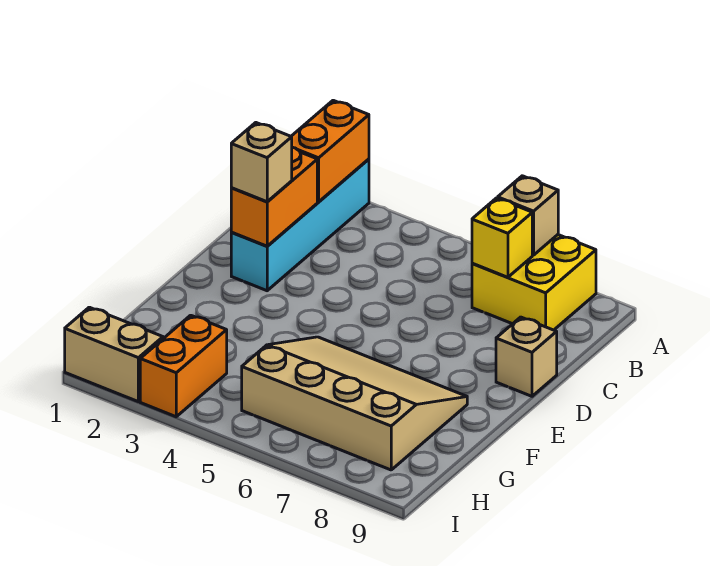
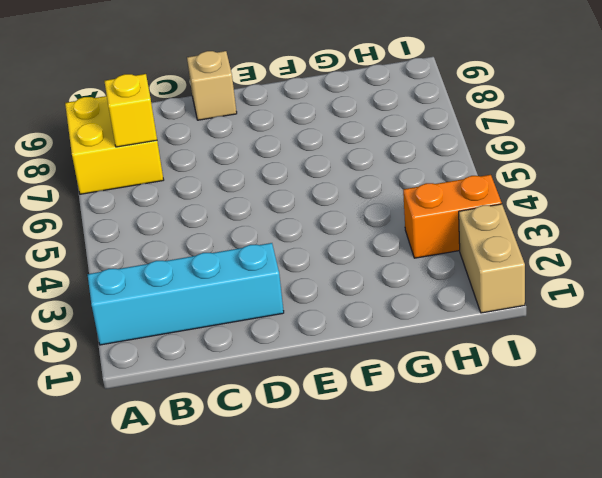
none -> tan 3x4 slope [242,337,467,470]
none -> orange 1x2 brick [291,100,369,202]

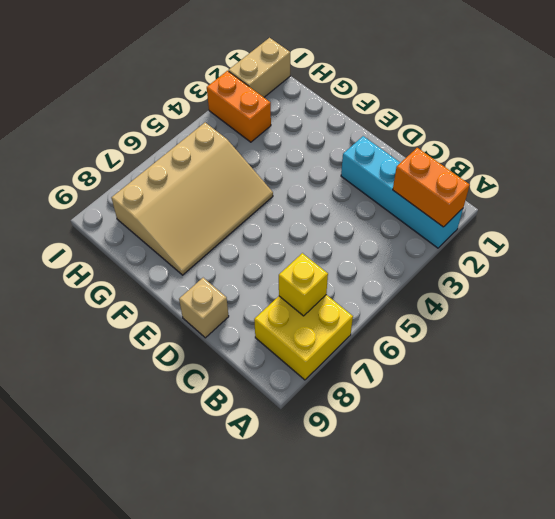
none -> tan 1x1 brick [498,176,558,255]
none -> orange 1x2 brick [231,147,317,246]

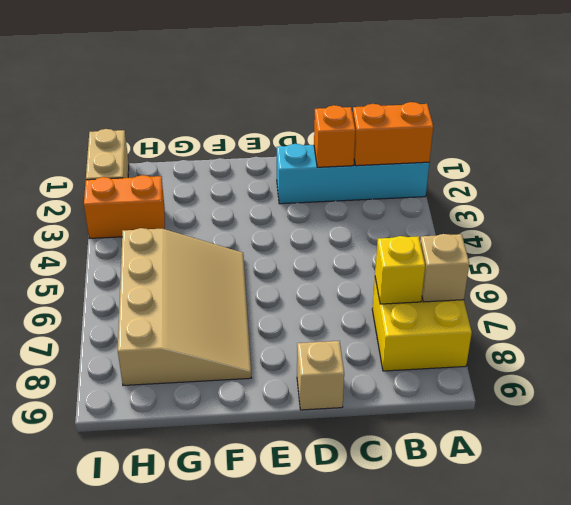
orange 1x1 brick [314,105,355,167] -> orange 1x2 brick [231,147,317,246]
none -> tan 1x1 brick [231,123,292,202]

